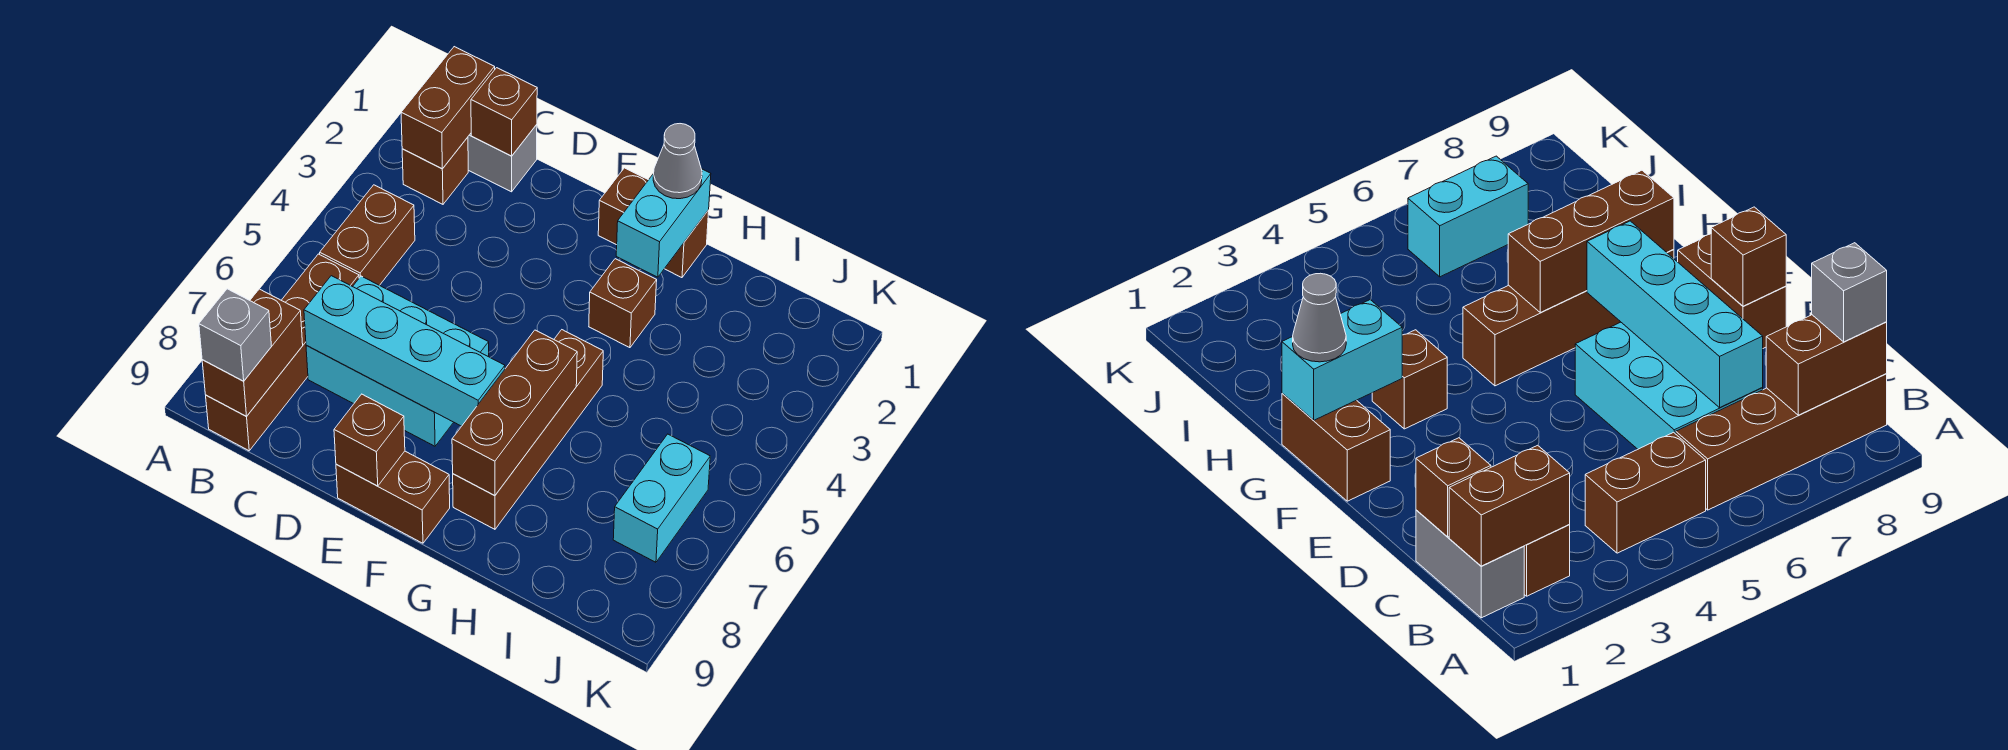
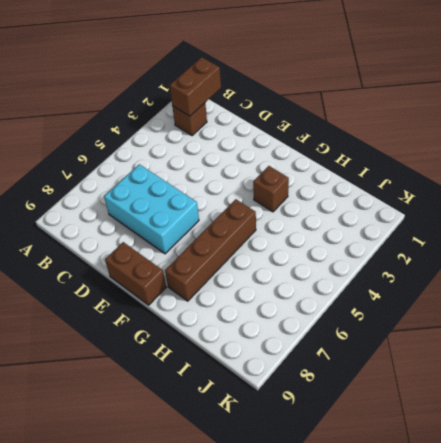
none -> grey 1x2 brick [468,125,537,192]
none -> brown 1x2 brick [320,185,415,285]
none -> brown 1x4 brick [206,254,359,451]

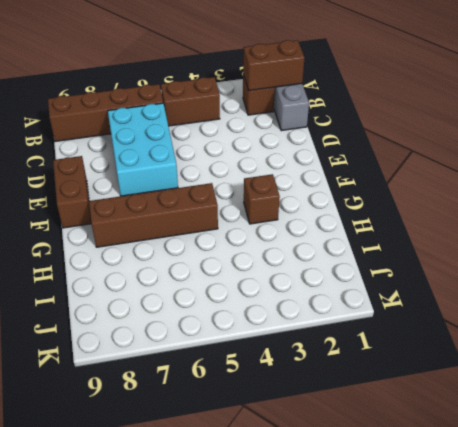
none -> brown 1x2 brick [598,168,709,278]
none -> cyan 1x2 brick [613,434,710,562]
none -> brown 1x2 brick [202,289,303,417]

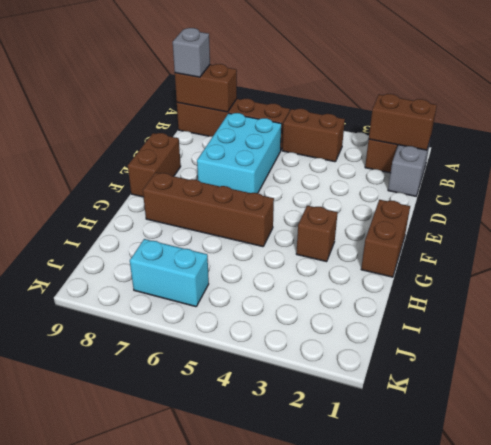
none -> brown 1x1 brick [471,68,537,156]
none -> cyan 1x4 brick [304,276,505,426]
none -> brown 1x1 brick [334,394,405,486]

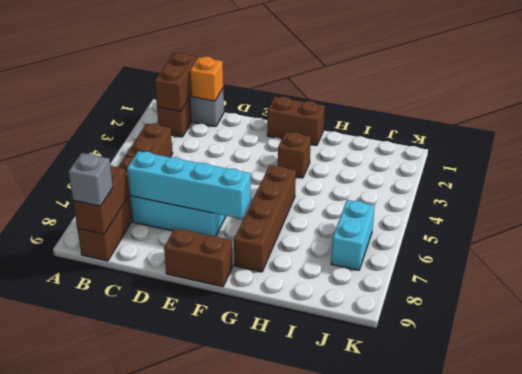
orange 1x1 brick [190,57,223,101] -> brown 1x1 brick [471,68,537,156]
none -> brown 1x1 brick [334,394,405,486]
none -> cyan 1x2 brick [616,169,711,277]
none -> brown 1x3 brick [452,330,577,496]

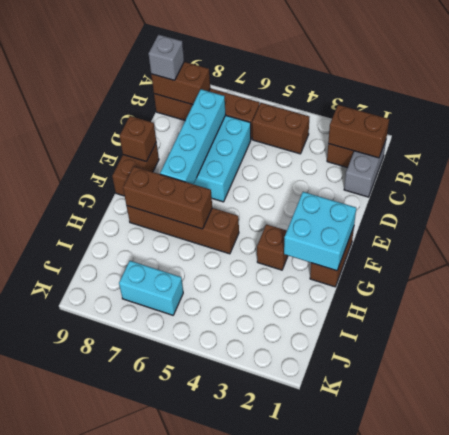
cyan 2x2 brick [284,192,356,271] -> cyan 1x2 brick [616,169,711,277]
none -> brown 1x1 brick [471,68,537,156]
none -> grey 1x1 cone [653,124,702,199]

